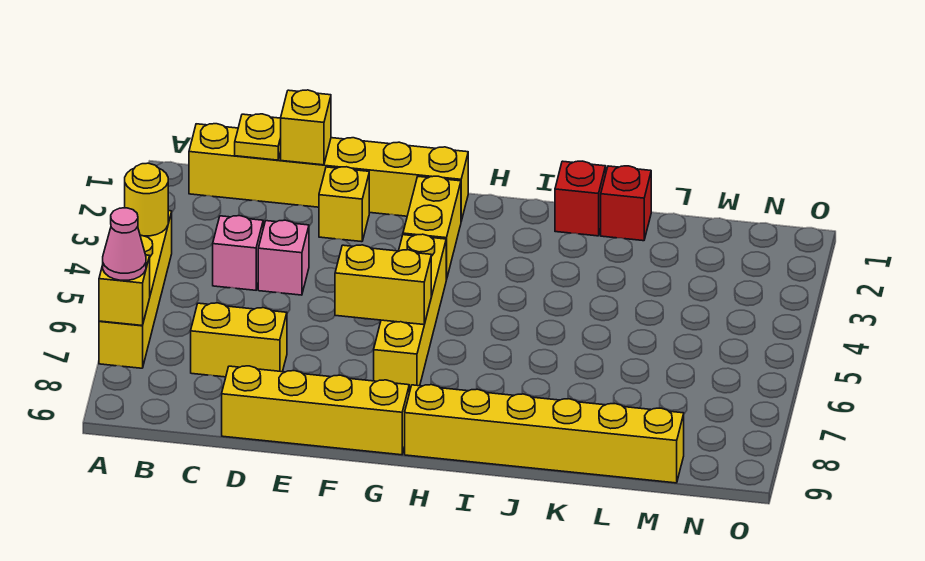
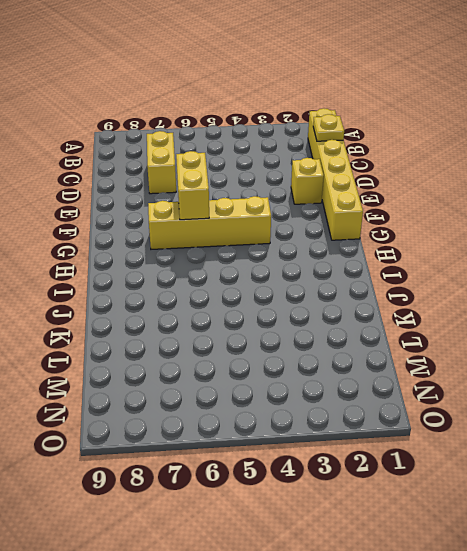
none -> yellow 1x4 brick [99,211,172,368]
none -> pink 1x1 brick [213,216,263,290]
none -> pink 1x1 brick [258,220,309,295]

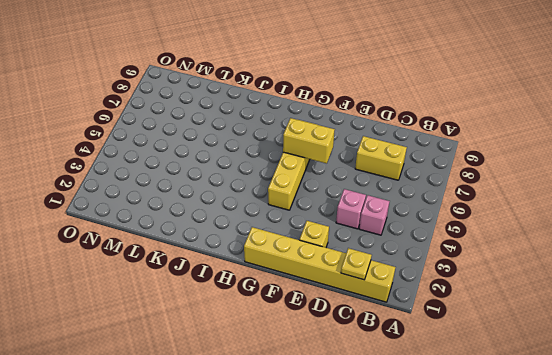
none -> yellow 1x4 brick [99,211,172,368]
none -> yellow 1x4 brick [222,366,409,455]
none -> yellow 1x2 brick [403,176,461,280]

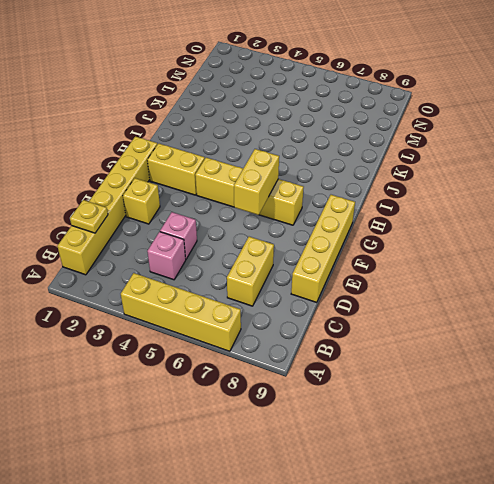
none -> yellow 1x6 brick [405,385,684,483]
none -> red 1x1 brick [555,161,606,236]
none -> red 1x1 brick [601,166,651,241]

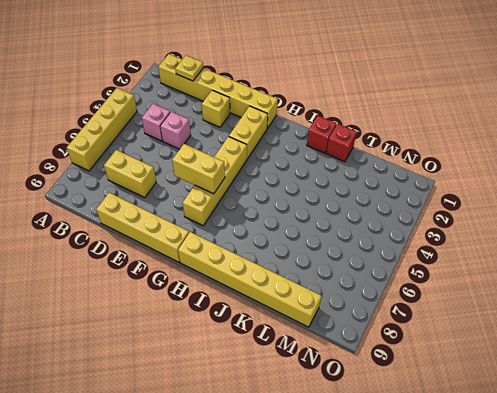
none -> yellow 1x1 round brick [125,163,168,236]
none -> yellow 1x1 brick [99,255,150,326]
none -> yellow 1x1 brick [281,90,331,165]

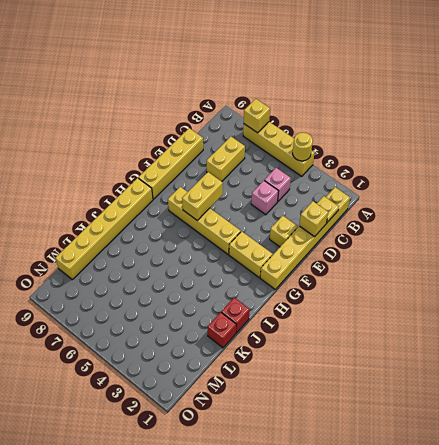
none -> pink 1x1 cone [103,208,146,280]

